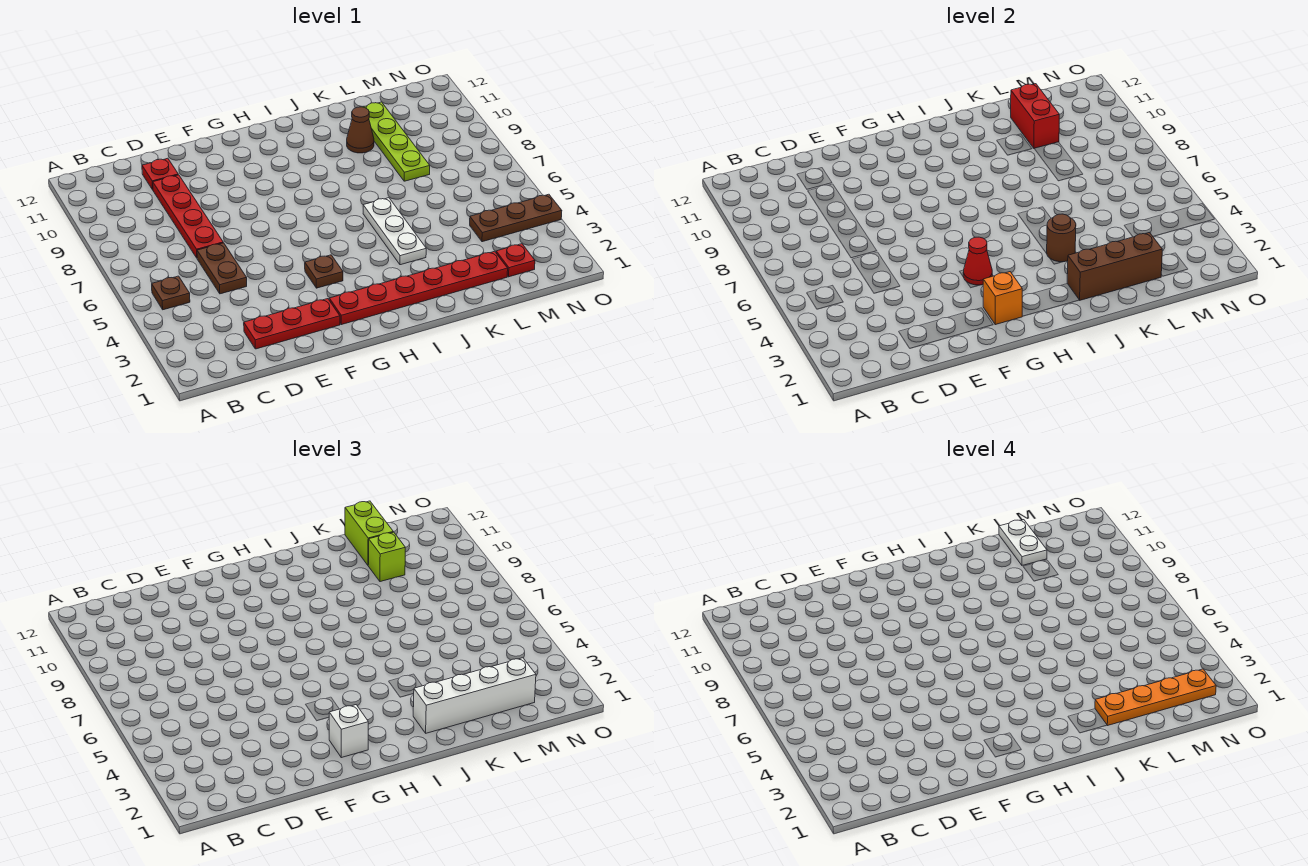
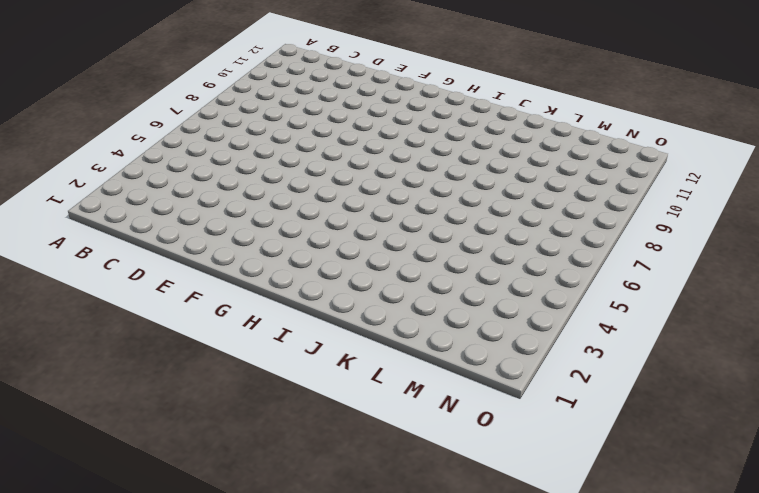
none -> brown 1x1 plate [152,276,190,310]
none -> red 1x3 plate [244,299,340,349]
none -> brown 1x2 plate [197,243,247,294]

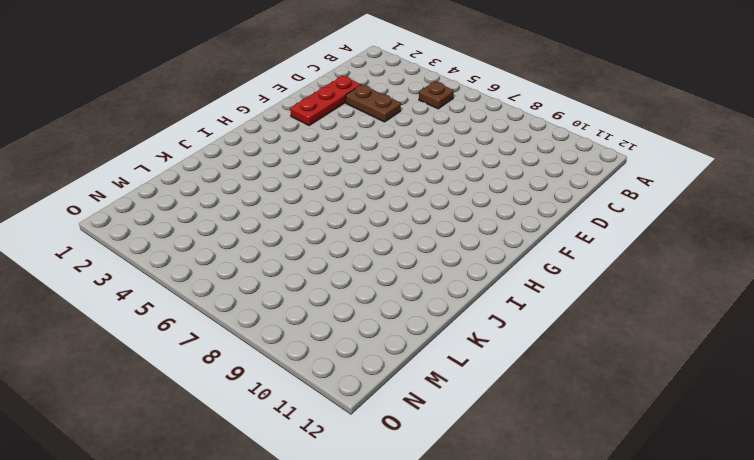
brown 1x2 plate [346,85,401,122] -> brown 1x2 plate moved to [197,243,247,294]
none -> red 1x4 plate [153,175,223,258]
none -> red 1x1 plate [142,158,178,190]
none -> red 1x6 plate [329,251,508,325]

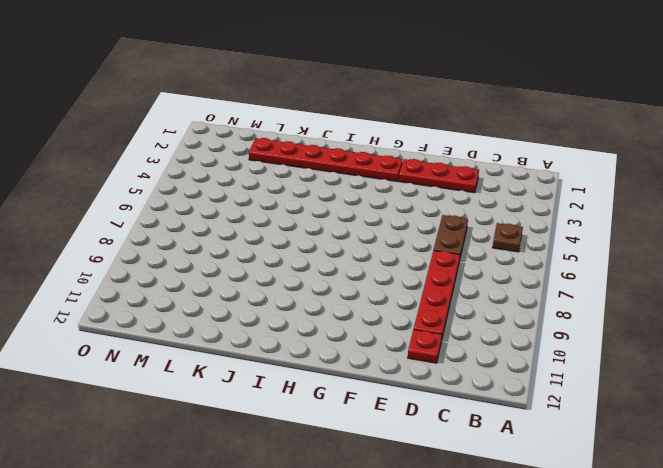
none -> brown 1x1 plate [305,255,343,288]
none -> white 1x3 plate [363,198,426,265]
none -> brown 1x1 cone [347,107,374,153]

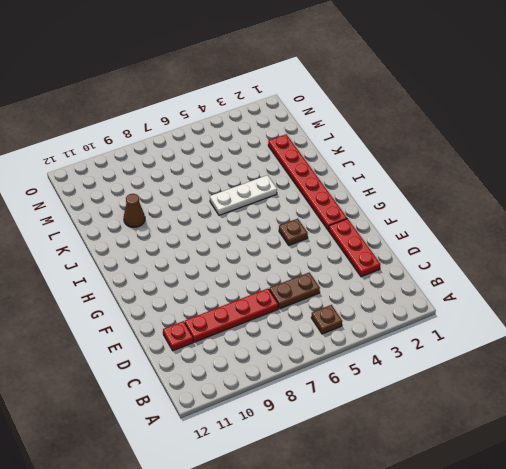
none -> lime 1x4 plate [364,102,430,181]
none -> red 1x1 plate [496,244,535,277]
none -> brown 1x3 plate [470,194,562,242]

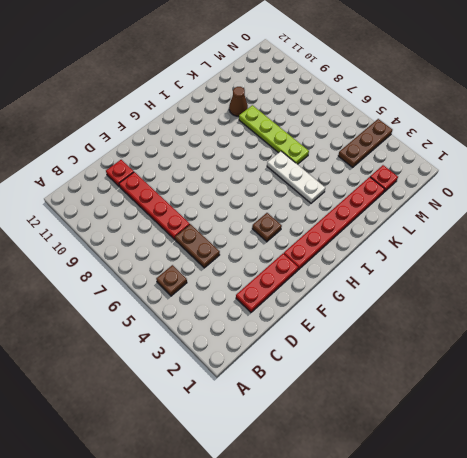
lime 1x4 plate [239,105,309,164] -> lime 1x4 plate moved to [364,102,430,181]
none -> orange 1x1 brick [983,272,1022,325]
none -> red 1x1 cone [963,237,992,285]
none -> brown 1x3 brick [1067,233,1162,300]

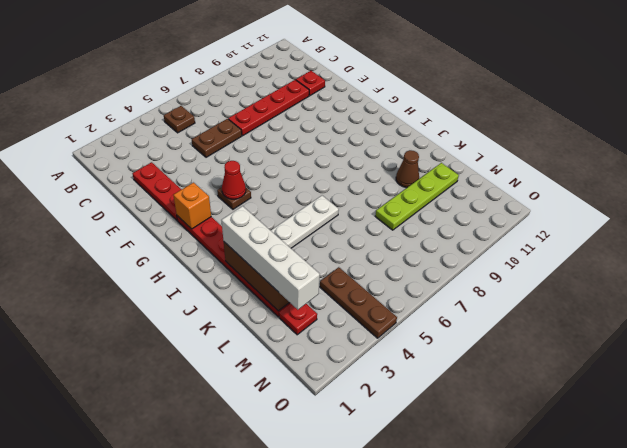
none -> brown 1x1 round brick [1047,214,1076,262]
none -> red 1x2 brick [1011,84,1059,149]
none -> white 1x1 brick [329,705,368,758]

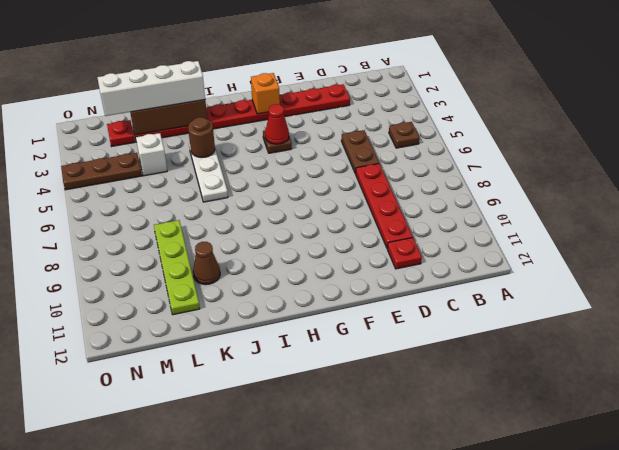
white 1x1 brick [136,133,167,176] -> white 1x1 brick moved to [329,705,368,758]
none -> red 1x2 brick [1011,84,1059,149]
none -> lime 1x1 brick [368,532,405,582]
none -> lime 1x2 brick [345,501,393,565]

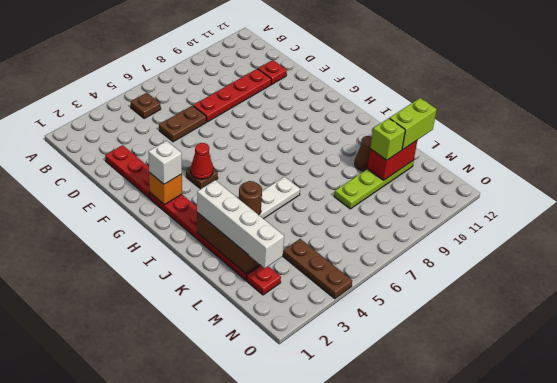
none -> orange 1x4 plate [1095,669,1216,726]
none -> white 1x2 plate [999,520,1047,565]

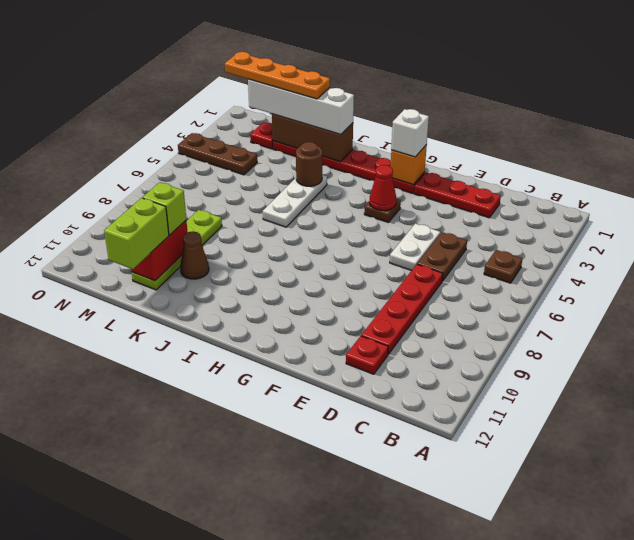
white 1x2 plate [390,224,440,271] -> white 1x2 plate moved to [999,520,1047,565]

